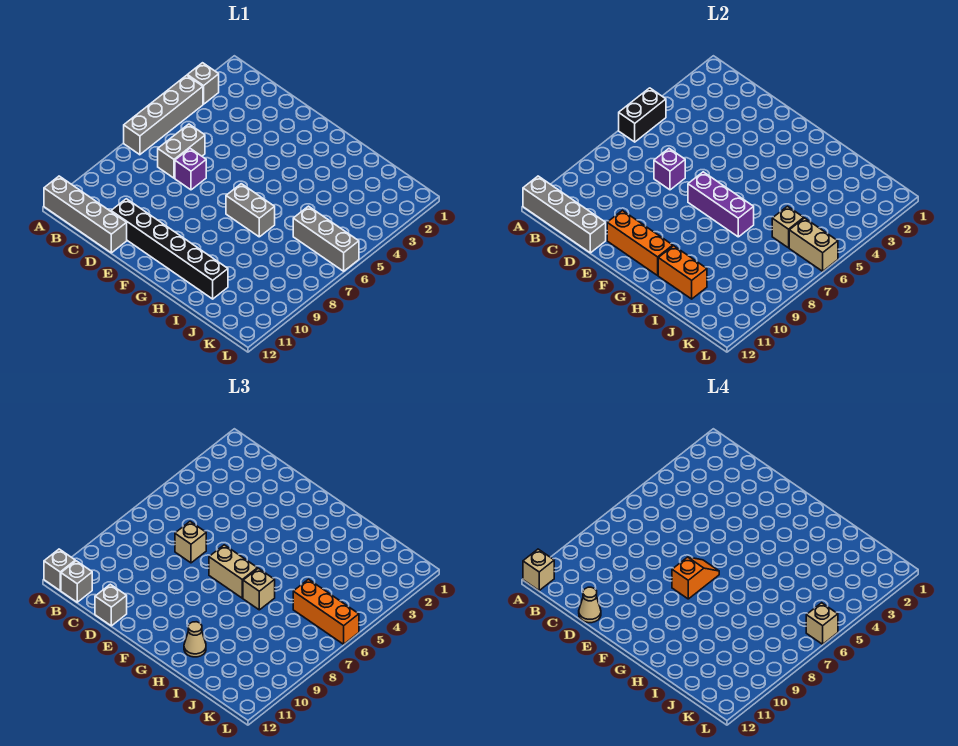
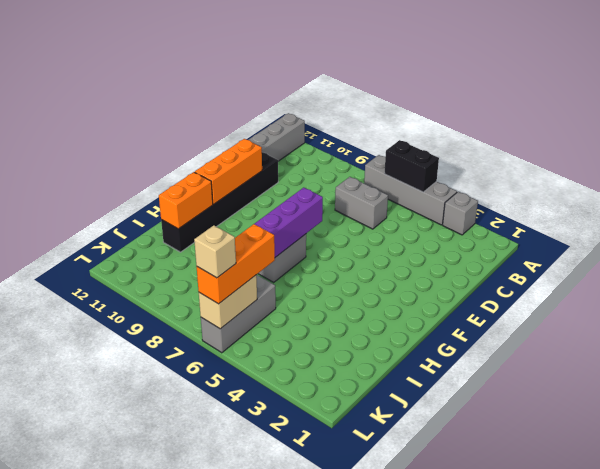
none -> purple 1x1 brick [175,149,206,190]
none -> grey 1x4 brick [523,176,606,253]
none -> purple 1x1 brick [654,149,685,190]

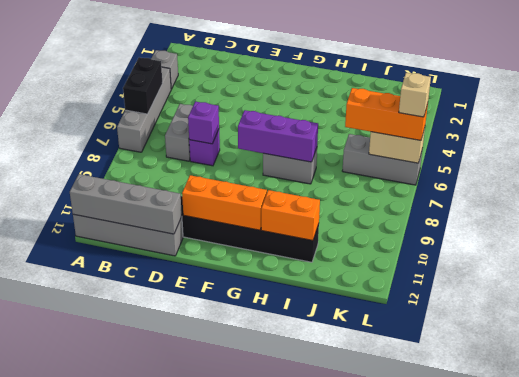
none -> tan 1x1 brick [772,206,804,248]
none -> grey 1x1 brick [44,549,75,590]
none -> grey 1x1 brick [61,561,92,602]

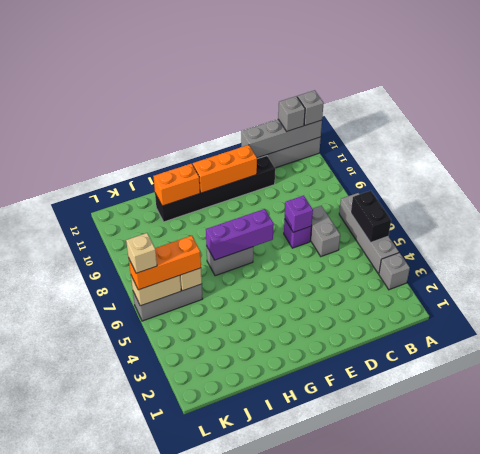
none -> tan 1x1 brick [175,522,206,563]
none -> grey 1x1 brick [95,584,127,626]
none -> tan 1x2 brick [209,545,258,598]

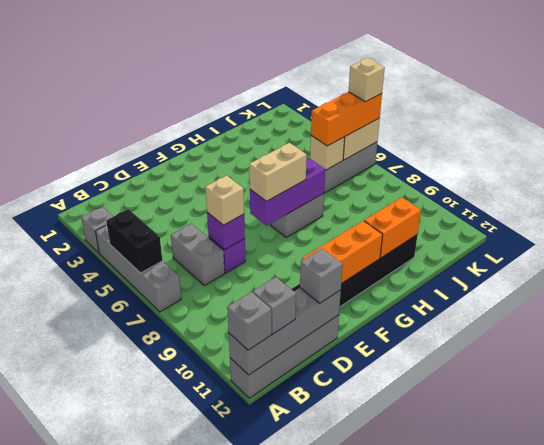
none -> tan 1x1 brick [243,568,275,610]
none -> tan 1x1 cone [184,622,206,657]
none -> tan 1x1 brick [523,549,554,590]

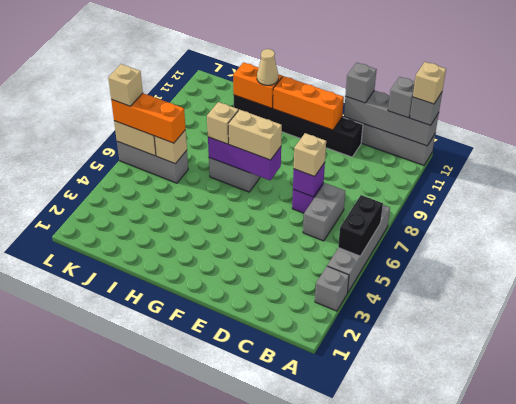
none -> tan 1x1 cone [579,587,601,623]
none -> orange 1x2 slope [672,557,719,599]

